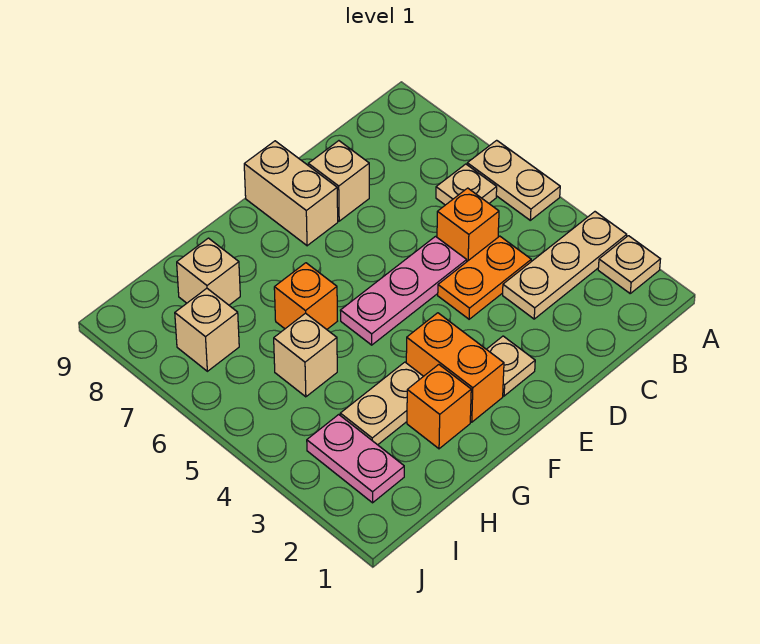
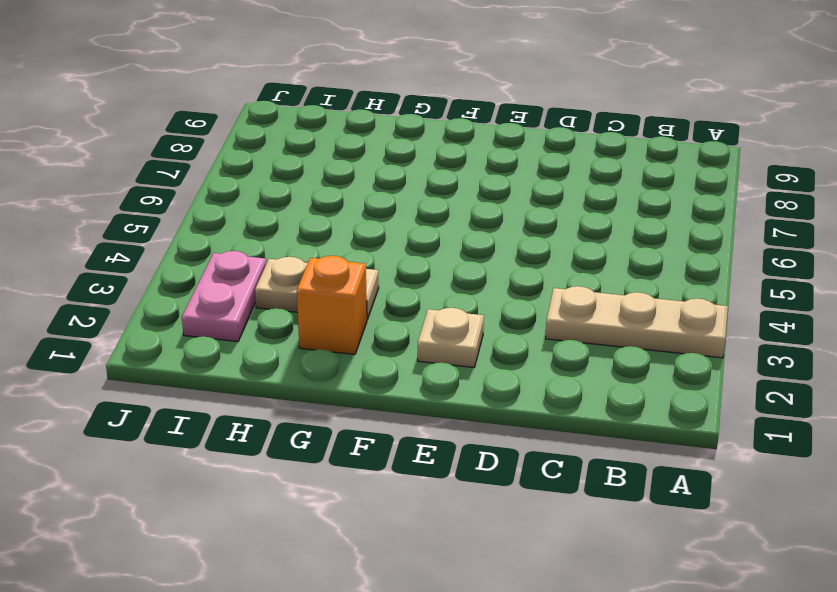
none -> tan 1x1 plate [598,236,660,293]
none -> tan 1x2 plate [467,140,560,220]
none -> tan 1x1 plate [436,164,497,205]

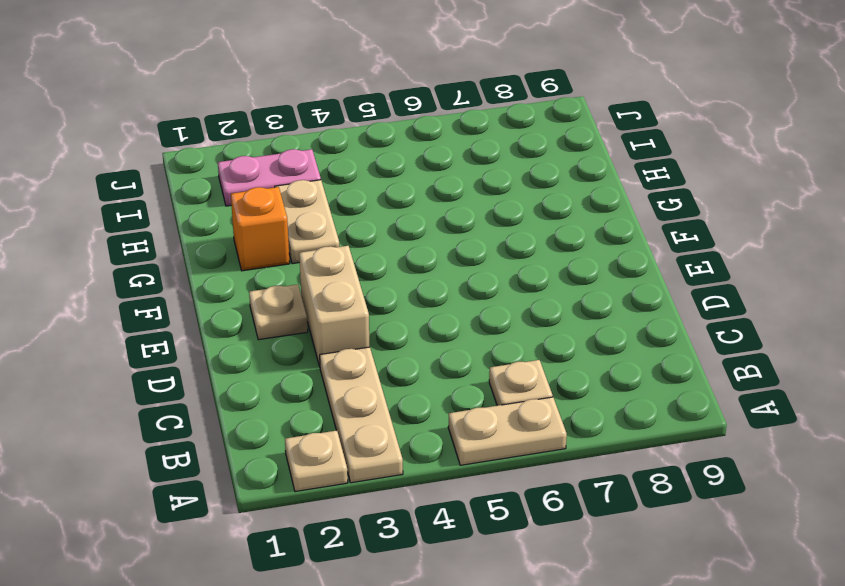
tan 1x2 brick [299,246,370,367] -> tan 1x2 brick turned to [244,141,338,246]
none -> orange 1x2 plate [438,236,531,319]
none -> orange 1x1 brick [437,188,499,261]
none -> pink 1x3 plate [340,237,467,345]

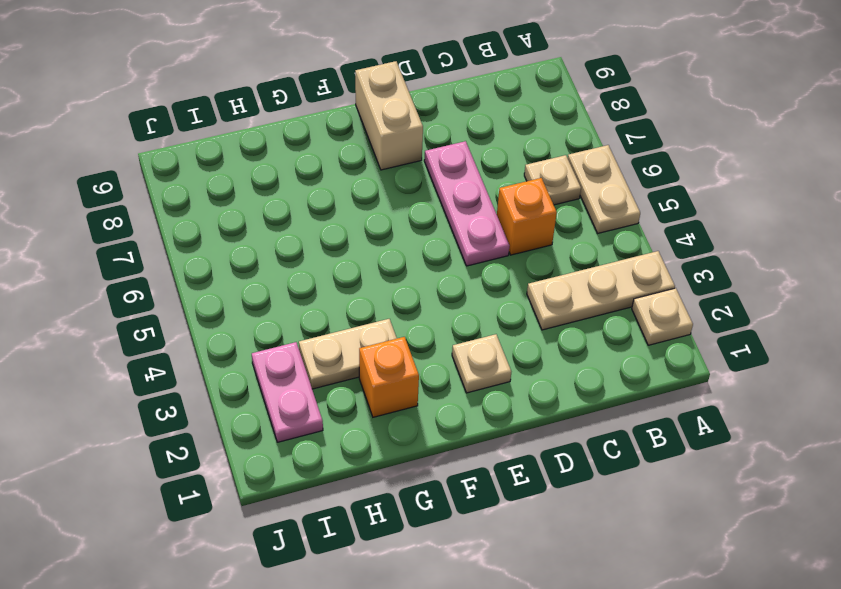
pink 1x3 plate [424,141,510,266] -> pink 1x3 plate turned to [340,237,467,345]
none -> orange 1x2 plate [438,236,531,319]
none -> tan 1x1 brick [308,141,369,221]
none -> orange 1x2 brick [406,313,504,422]

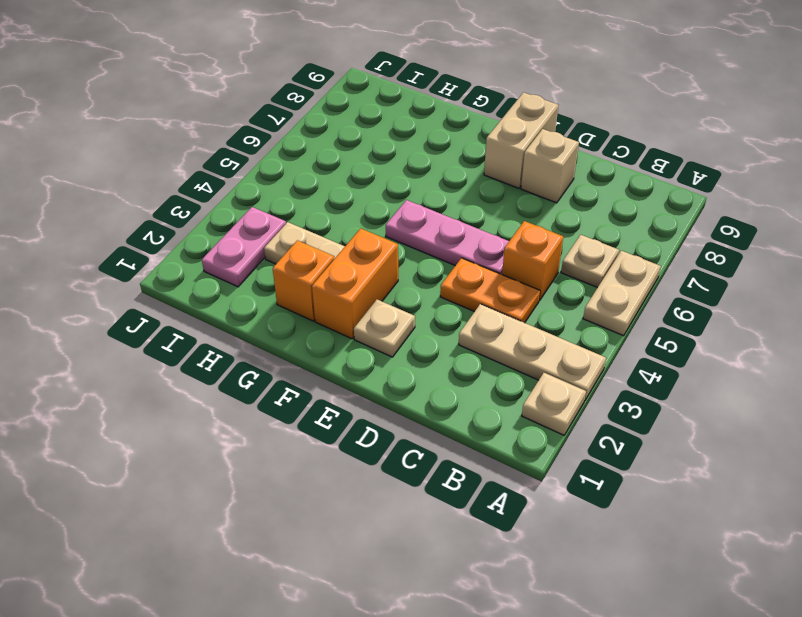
none -> orange 1x1 brick [274,263,337,329]
none -> tan 1x1 brick [274,313,337,397]
none -> tan 1x1 brick [177,238,240,305]

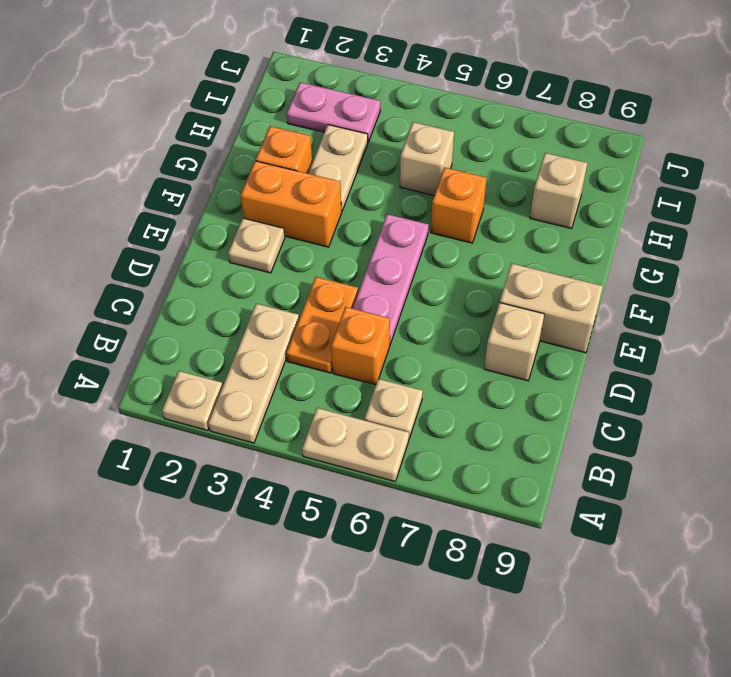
none -> tan 1x1 brick [175,288,239,371]

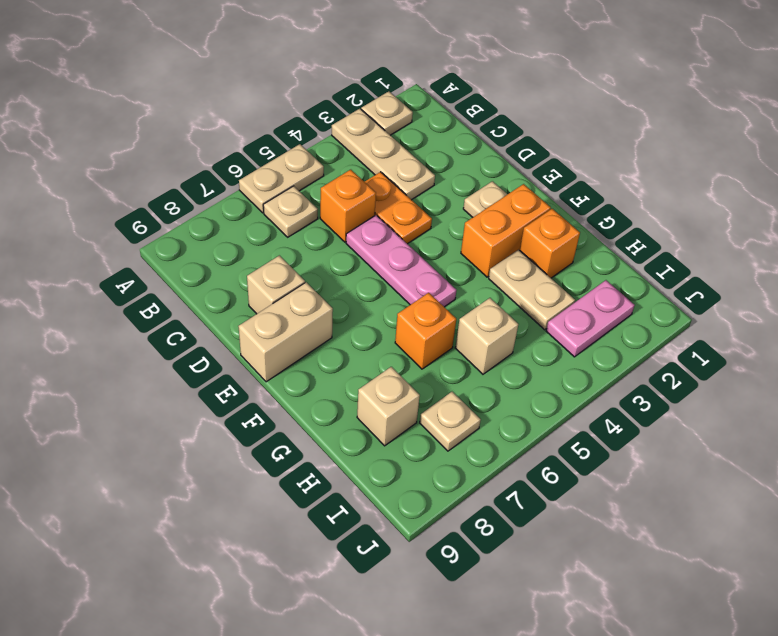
tan 1x1 plate [420,392,481,451] -> tan 1x1 brick [175,288,239,371]

